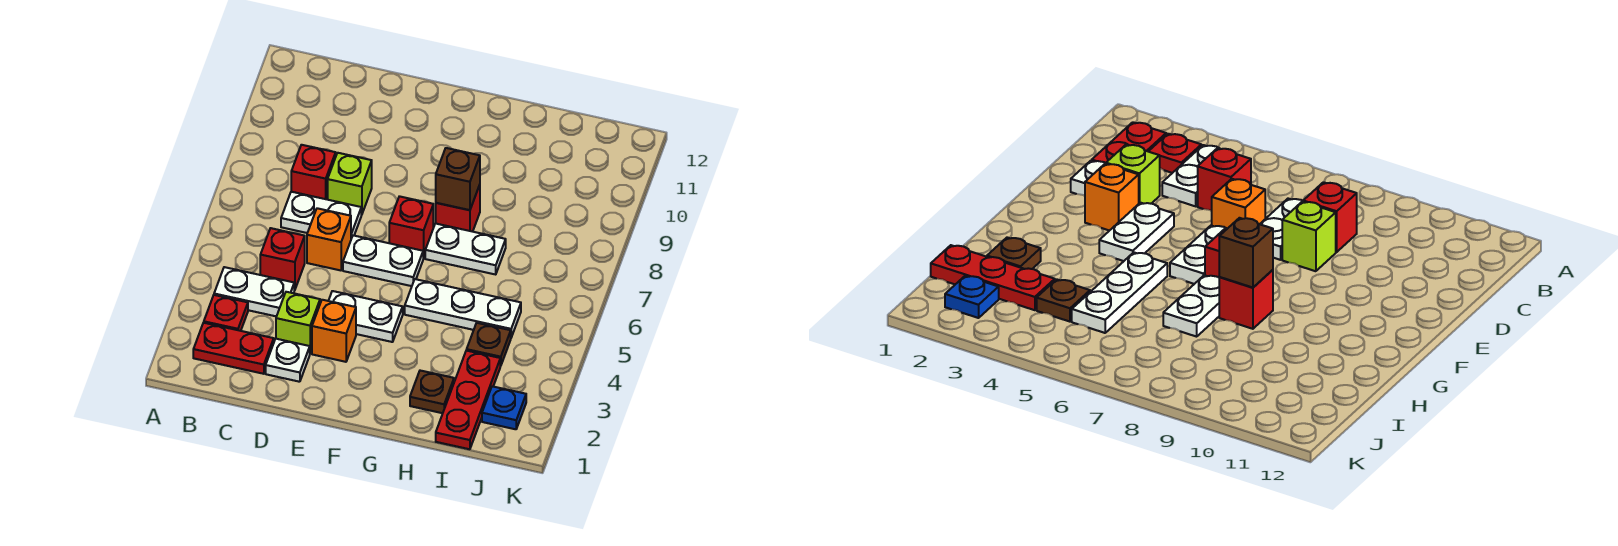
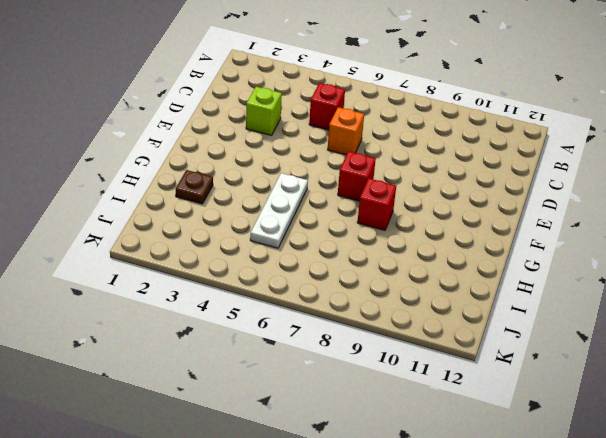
none -> red 1x2 plate [193,323,274,374]
none -> red 1x1 plate [204,295,248,331]
none -> white 1x2 plate [214,267,294,316]

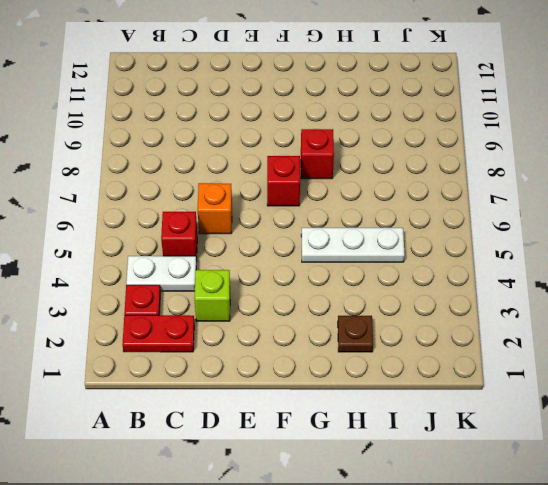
none -> white 1x2 plate [281,192,361,239]
none -> red 1x1 brick [291,145,336,200]
none -> white 1x1 plate [266,339,310,382]

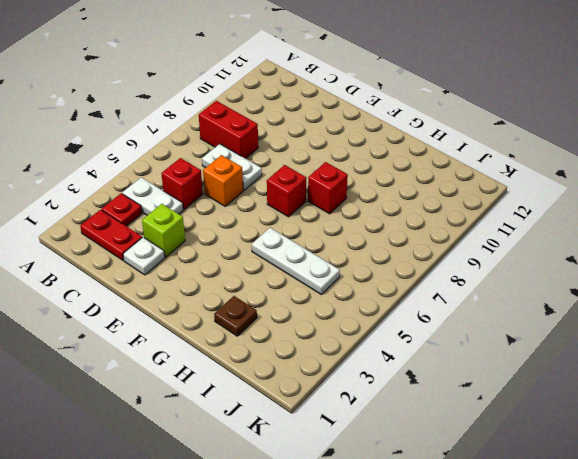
red 1x2 brick [199,101,258,159] -> red 1x1 brick [291,145,336,200]
none -> lime 1x1 brick [328,153,372,215]
none -> orange 1x1 brick [312,300,356,362]
none -> white 1x2 plate [329,291,403,342]

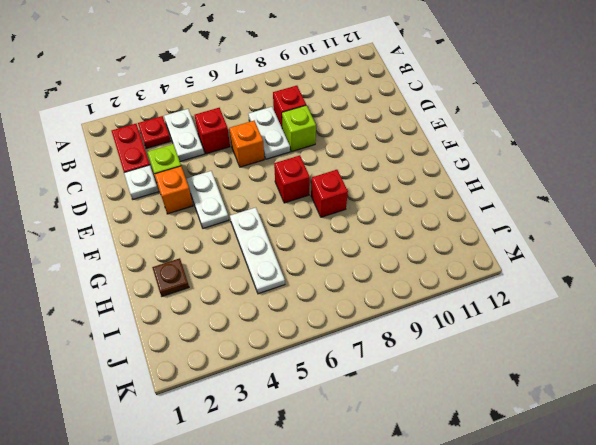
none -> white 1x2 plate [343,235,423,286]
none -> white 1x2 plate [425,223,506,274]
none -> red 1x3 plate [436,350,500,449]

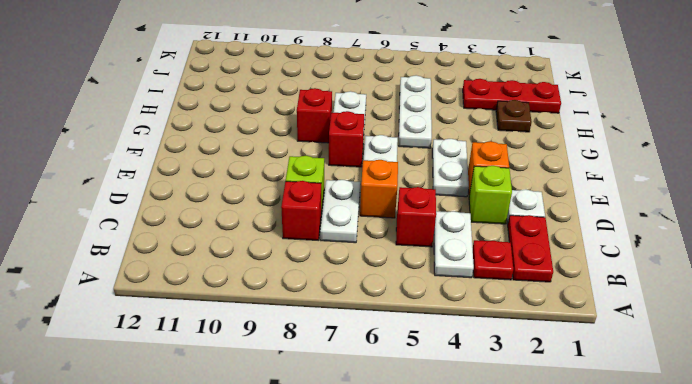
none -> brown 1x1 plate [467,323,511,366]
none -> blue 1x1 plate [482,386,526,429]
none -> brown 1x1 brick [436,148,480,210]

